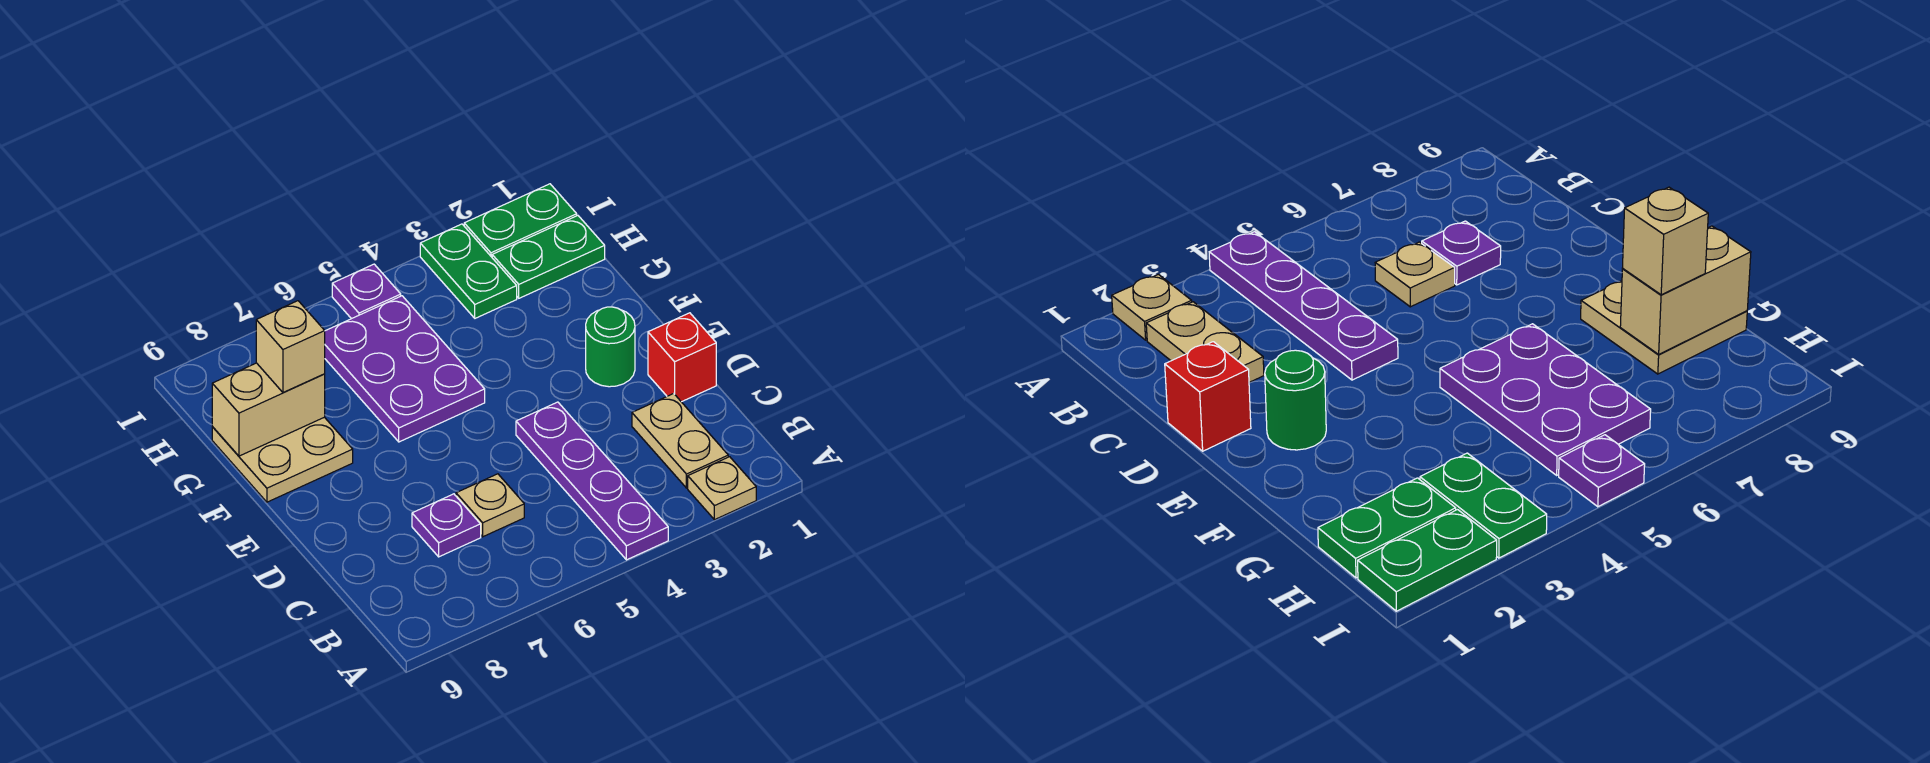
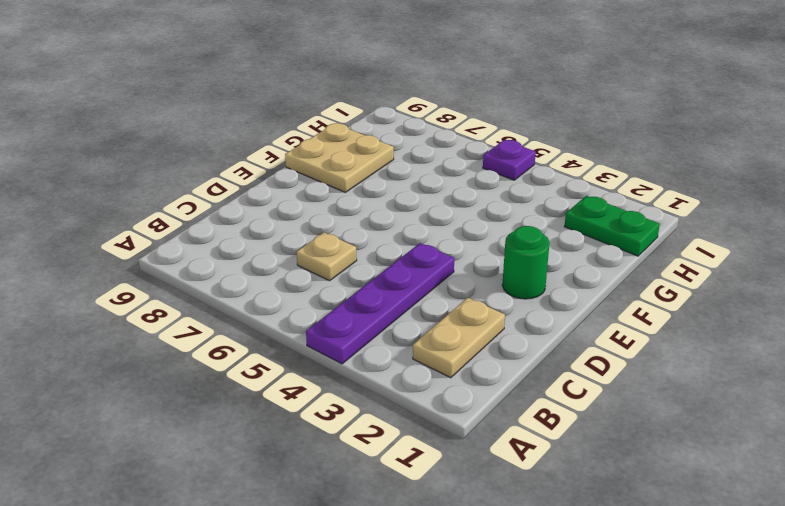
none -> tan 1x1 plate [688,457,756,520]
none -> purple 1x1 plate [412,494,481,557]
none -> red 1x1 brick [648,313,716,402]

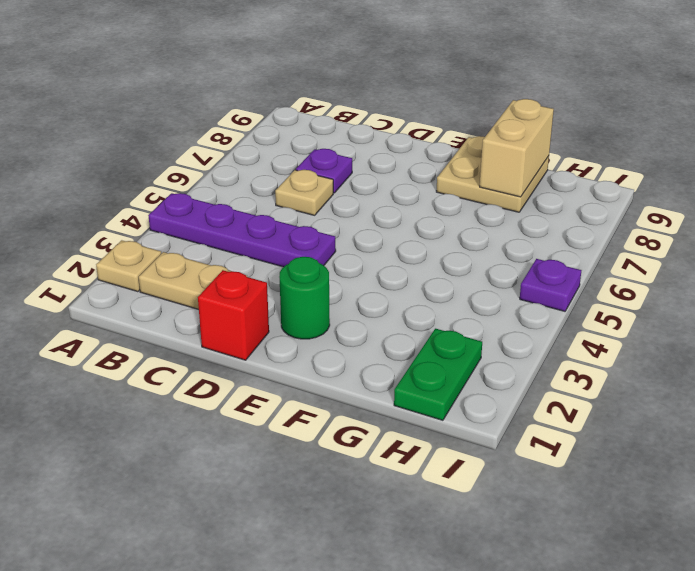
none -> purple 2x3 plate [325,296,485,442]
none -> green 1x2 plate [420,224,517,318]
none -> green 1x2 plate [464,184,577,257]

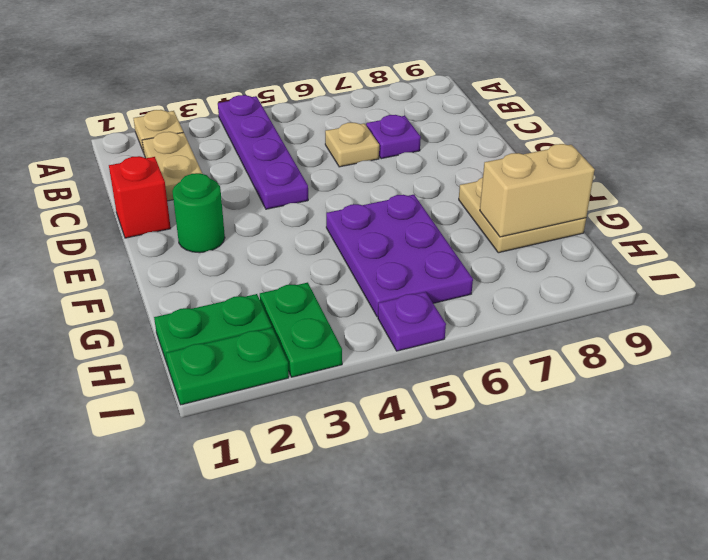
none -> tan 1x1 brick [256,301,325,392]

